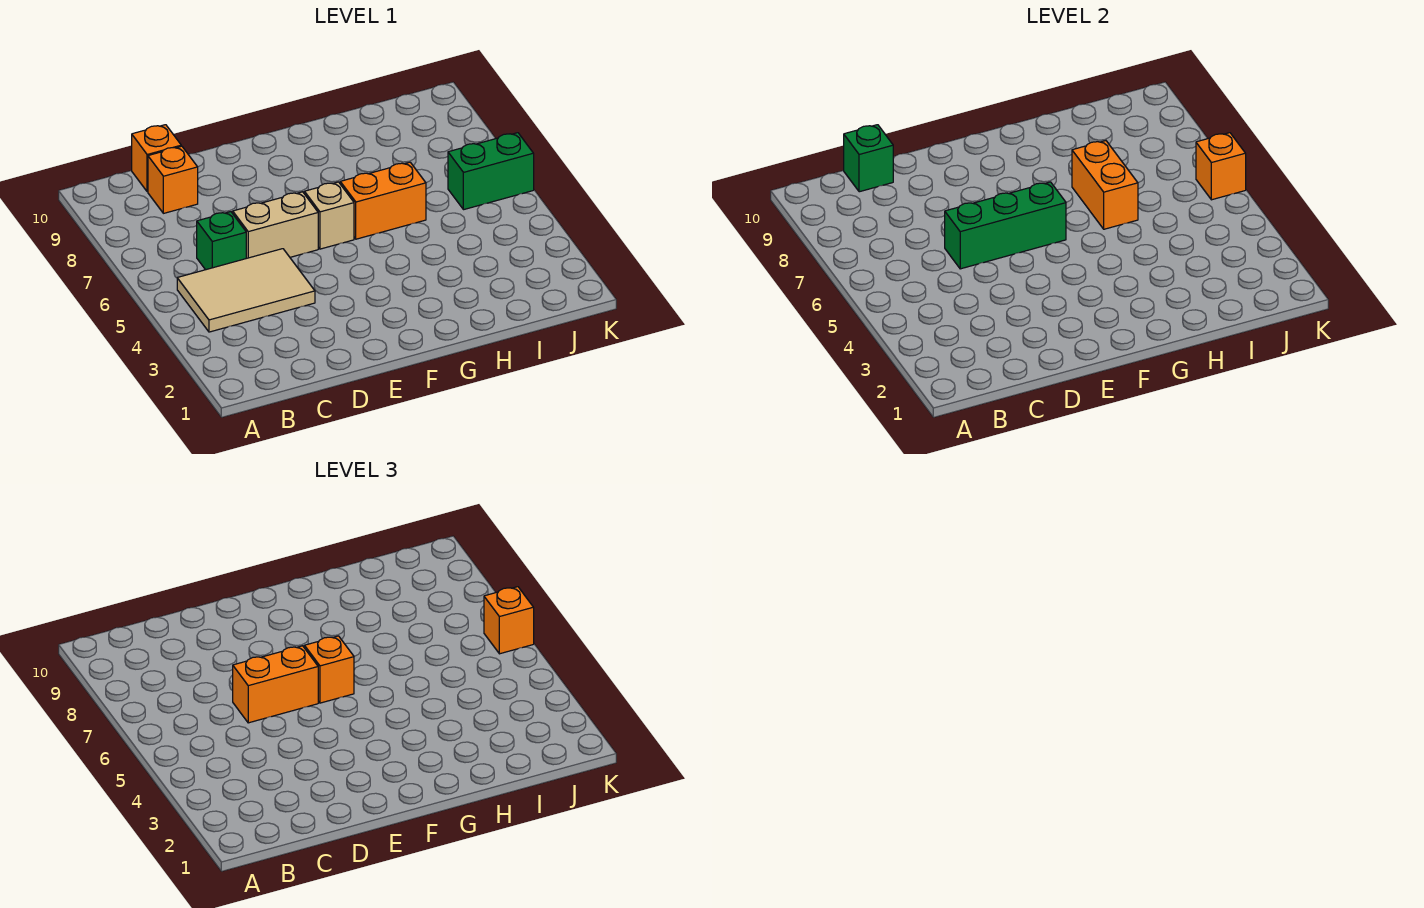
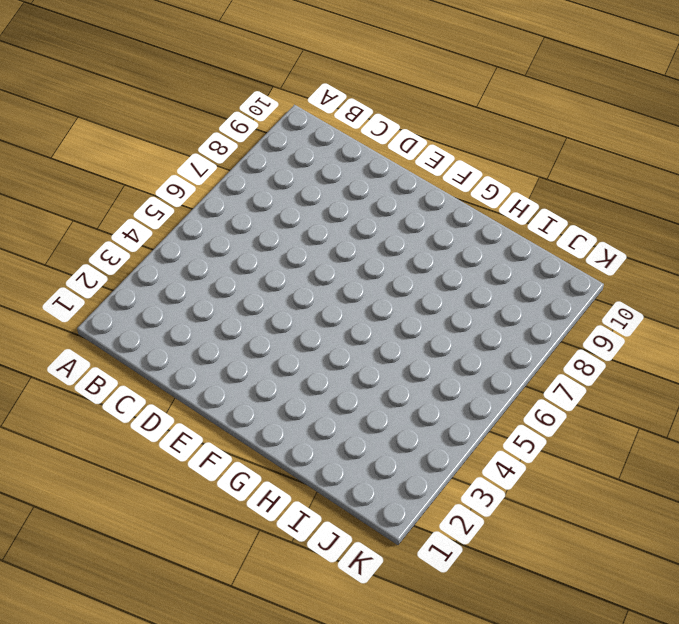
none -> tan 2x3 tile [177,249,315,332]
none -> green 1x1 brick [197,212,246,270]
none -> orange 1x1 brick [148,146,198,213]

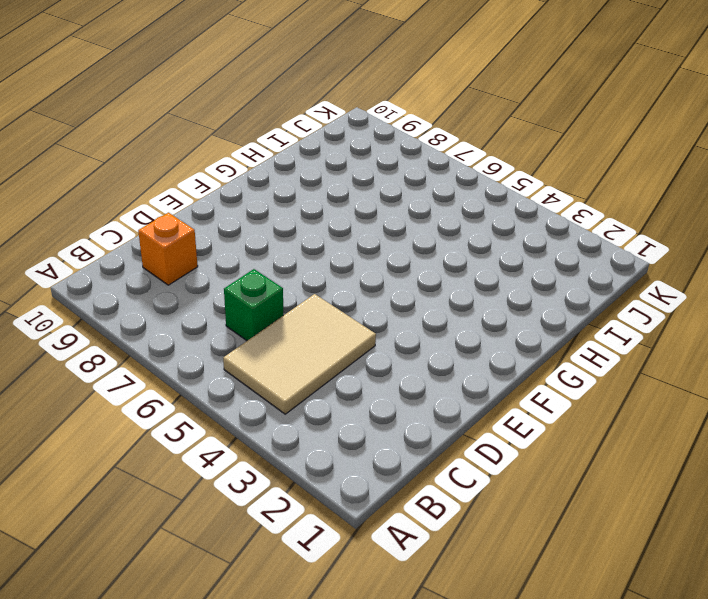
none -> orange 1x1 brick [132,125,181,192]
none -> tan 1x2 brick [233,192,318,258]
none -> tan 1x1 brick [304,182,354,249]

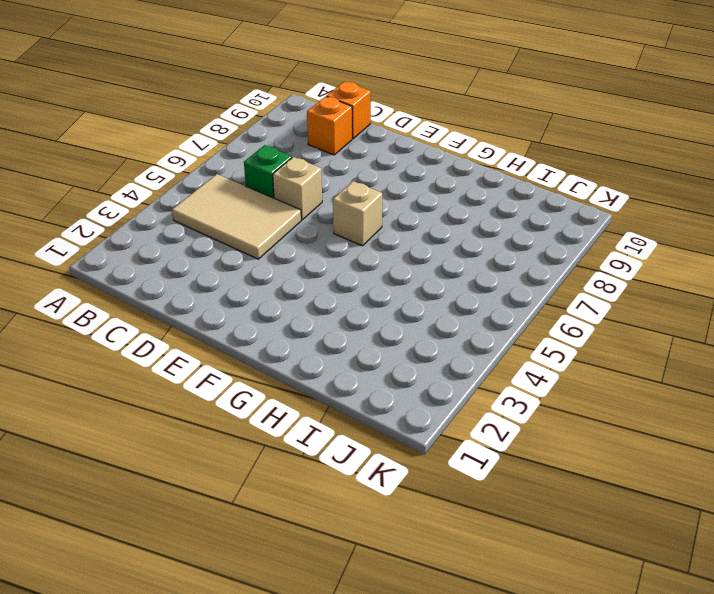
tan 1x1 brick [273,157,322,220] -> tan 1x2 brick [233,192,318,258]
none -> orange 1x2 brick [340,162,426,239]
none -> green 1x2 brick [448,133,534,210]
none -> green 1x1 brick [844,125,893,192]

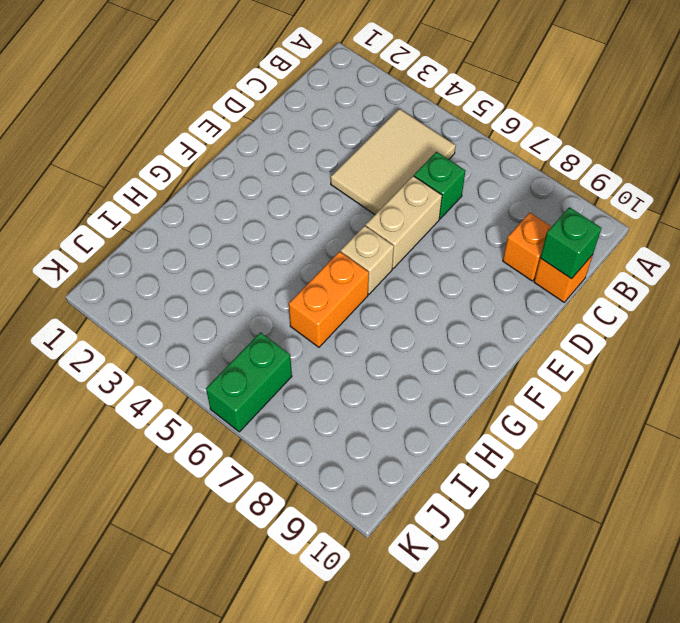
none -> green 1x3 brick [945,182,1066,269]
none -> orange 1x2 brick [1072,141,1138,229]
none -> orange 1x1 brick [1196,133,1246,200]

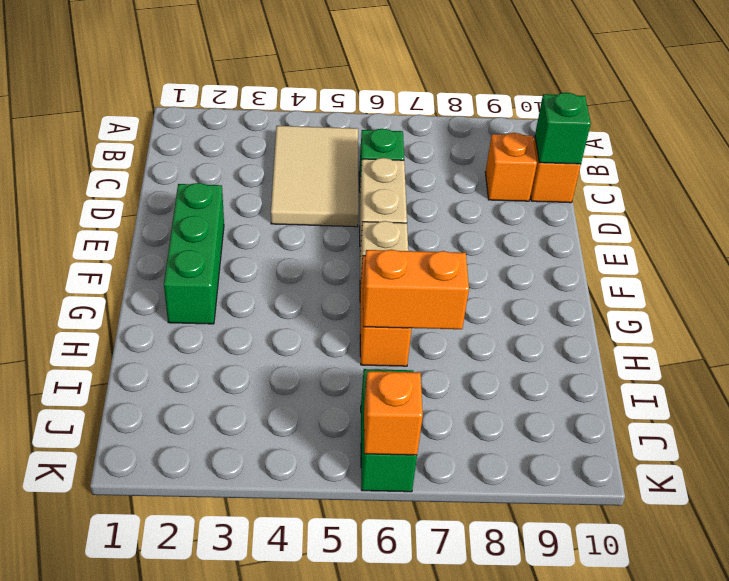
green 1x3 brick [164,183,224,324] -> green 1x3 brick moved to [945,182,1066,269]
none -> orange 1x2 brick [233,646,318,723]
none -> orange 1x1 brick [304,636,354,703]
none -> orange 1x1 brick [484,587,534,654]

